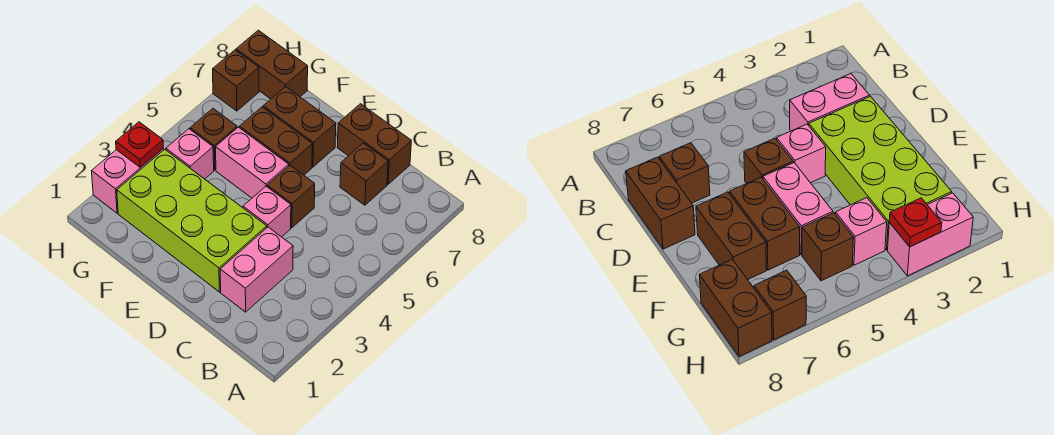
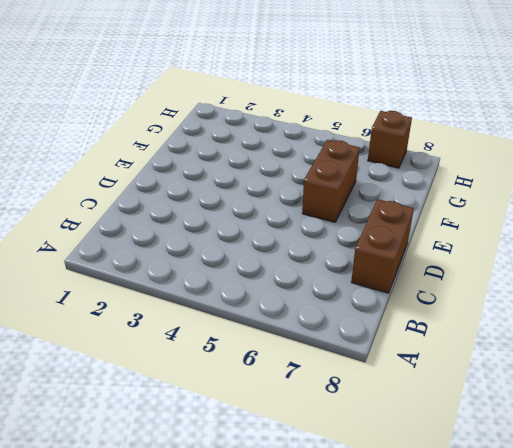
none -> pink 1x2 brick [220,227,293,312]
none -> brown 1x1 brick [340,143,388,205]
none -> lime 2x4 brick [117,149,267,292]

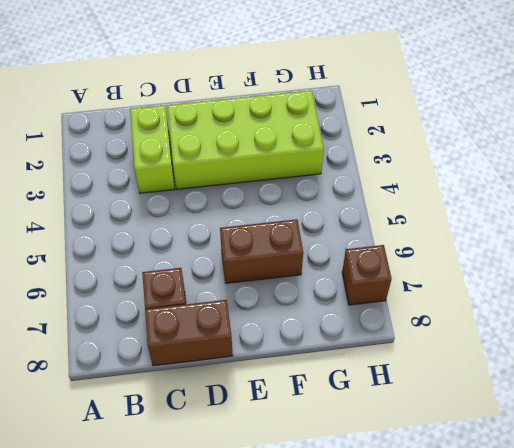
lime 1x2 brick [130,105,174,193] -> pink 1x2 brick [220,227,293,312]
none -> pink 1x1 brick [243,186,291,237]
none -> brown 1x1 brick [267,166,315,228]
none -> pink 1x2 brick [216,127,289,198]

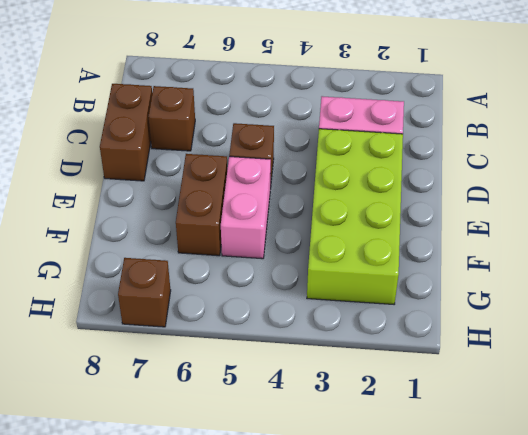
none -> pink 1x1 brick [243,186,291,237]
none -> brown 1x2 brick [263,87,336,167]
none -> pink 1x1 brick [166,129,214,179]

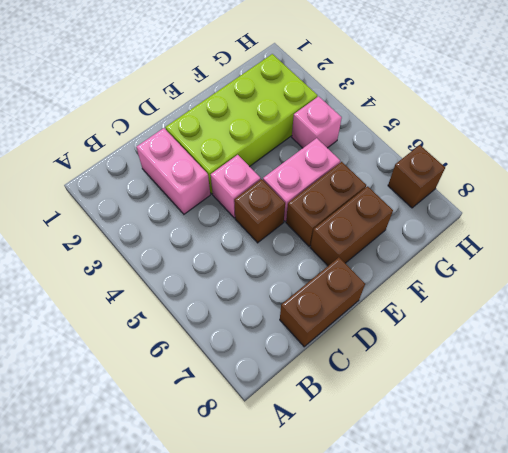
none -> brown 1x1 brick [340,143,388,205]
none -> brown 1x1 brick [190,109,237,170]
none -> brown 1x2 brick [236,30,308,99]

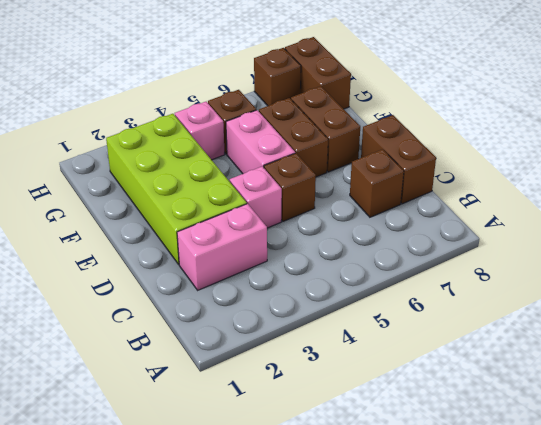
none -> pink 1x2 brick [92,149,164,213]
none -> red 1x1 plate [116,122,163,167]

